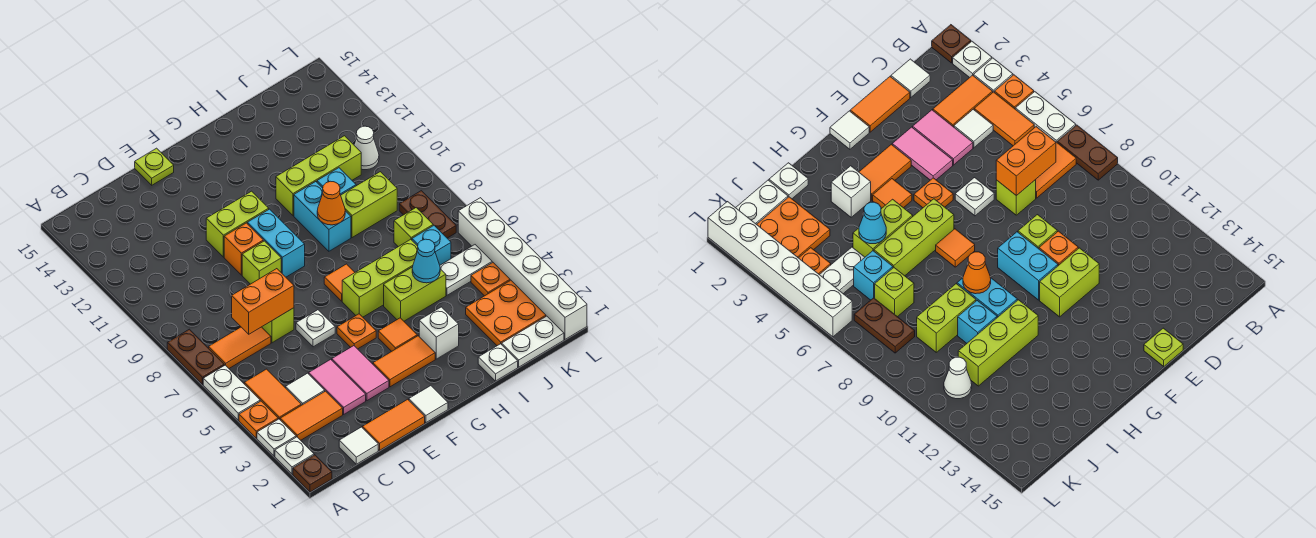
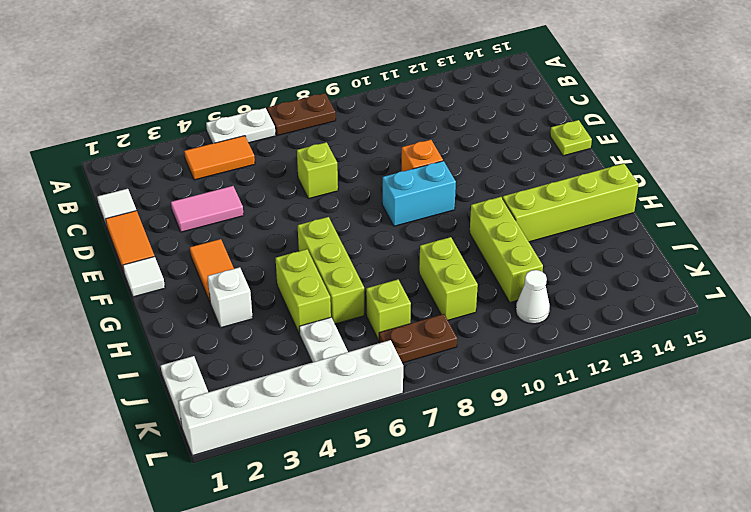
lime 1x4 brick [503,164,639,242] -> none
none -> brown 1x1 plate [293,455,332,492]
none -> white 1x1 plate [275,437,314,474]
none -> white 1x1 plate [257,419,296,456]
none -> orange 1x1 plate [239,401,278,438]

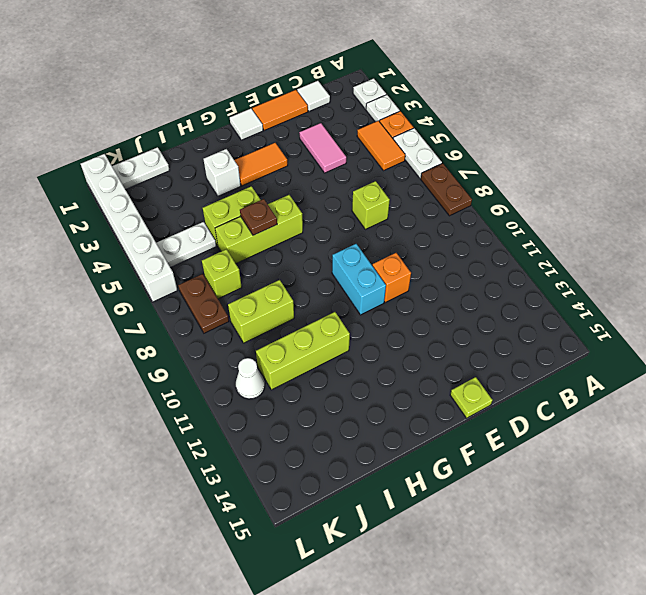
brown 1x1 plate [240,199,277,235] -> brown 1x1 plate moved to [293,455,332,492]
none -> orange 1x2 tile [280,391,343,440]
none -> orange 1x2 tile [209,327,271,368]
none -> white 1x1 tile [286,373,325,405]
none -> pink 1x2 tile [332,346,389,401]

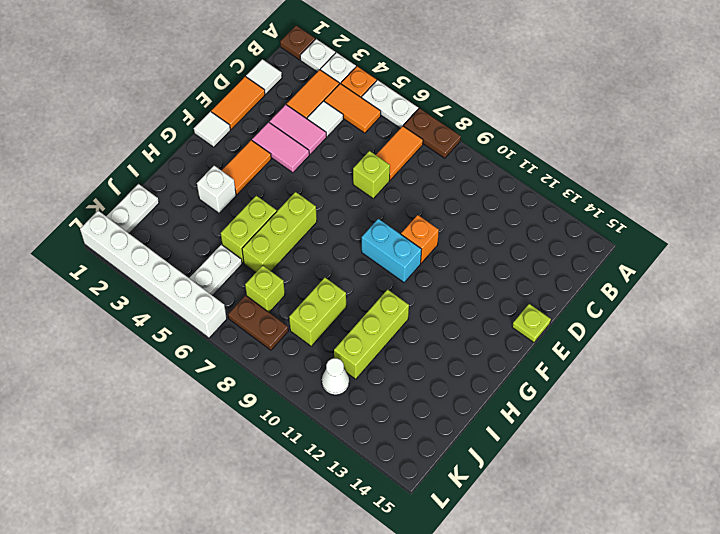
none -> white 1x1 plate [296,310,335,347]
none -> lime 1x1 brick [242,241,281,284]
none -> lime 1x2 brick [206,191,269,257]
none -> orange 1x1 plate [337,314,376,349]

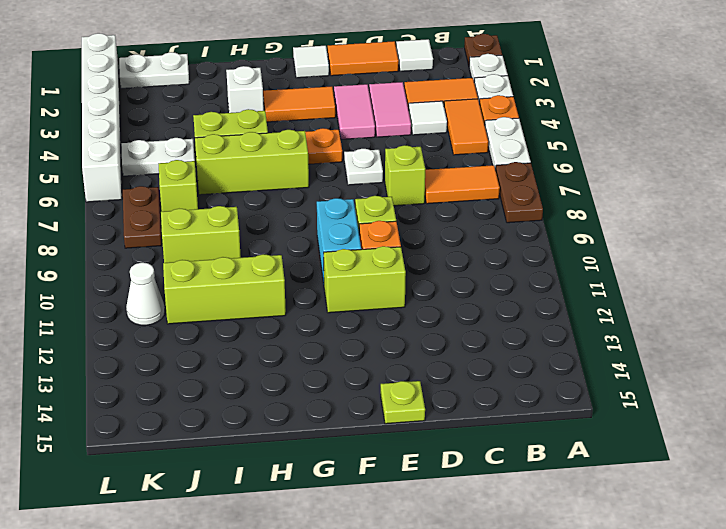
none -> orange 1x1 tile [378,318,417,351]
none -> orange 1x1 tile [324,264,355,301]
none -> cyan 1x2 brick [294,182,351,251]
none -> white 1x1 plate [478,344,518,381]

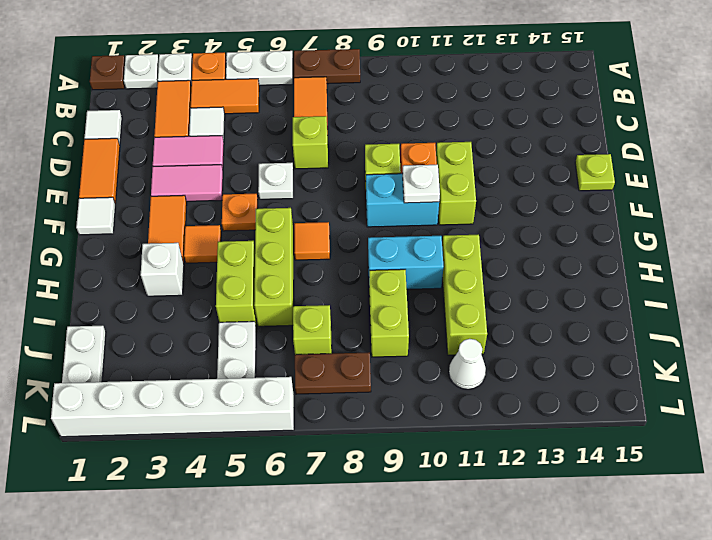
white 1x1 plate [402,165,440,203] -> white 1x1 plate moved to [478,344,518,381]
none -> cyan 1x1 brick [317,168,356,195]
none -> orange 2x2 plate [466,280,546,346]
none -> cyan 1x1 brick [412,226,451,265]
none -> orange 1x1 plate [471,262,510,296]

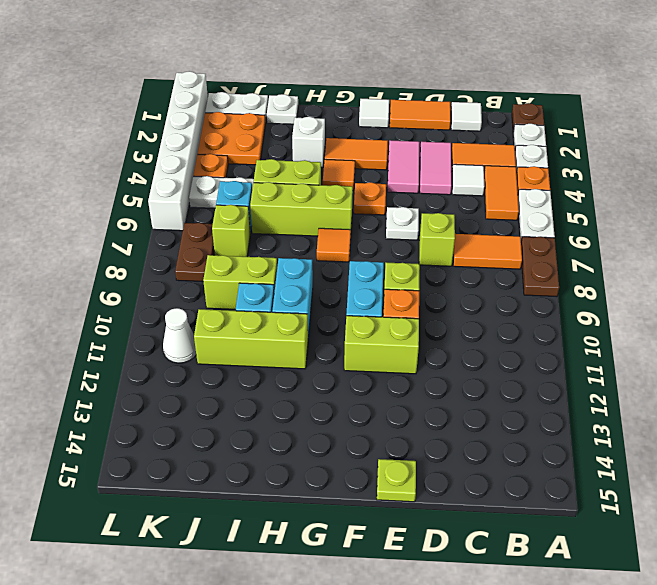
none -> orange 1x2 brick [232,269,294,334]
none -> orange 1x1 cone [317,181,345,225]
none -> cyan 1x1 cone [412,239,440,283]

